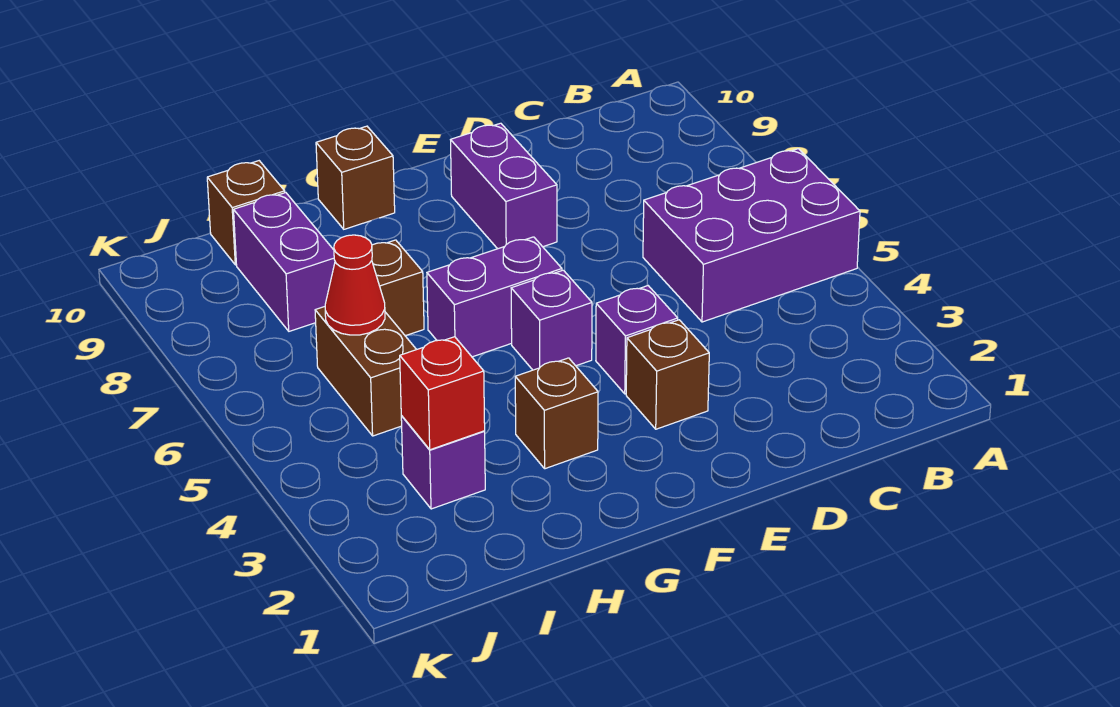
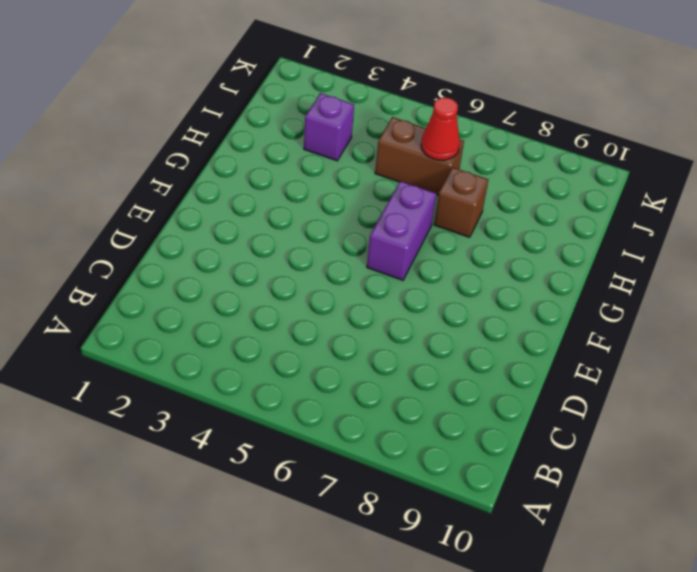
none -> purple 2x3 brick [643,149,860,322]
none -> brown 1x1 brick [626,320,709,429]
none -> purple 1x1 brick [596,286,678,394]

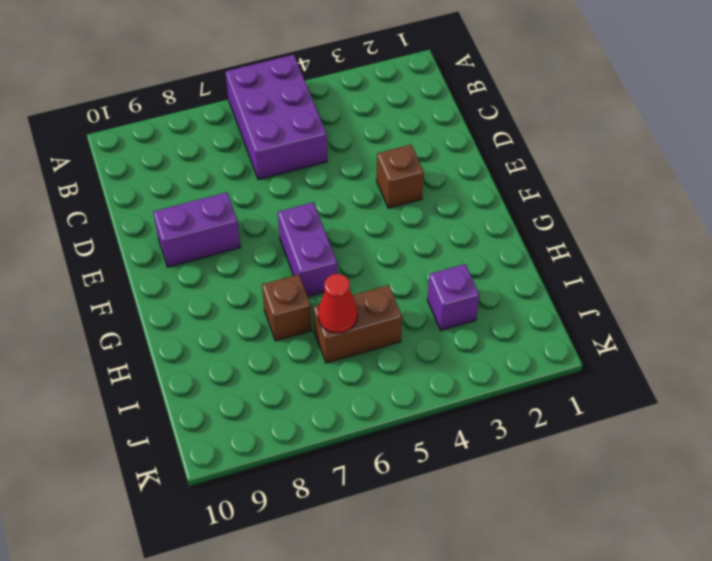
none -> purple 1x1 brick [596,286,678,394]
none -> purple 1x1 brick [511,270,592,370]
none -> brown 1x1 brick [515,358,598,469]

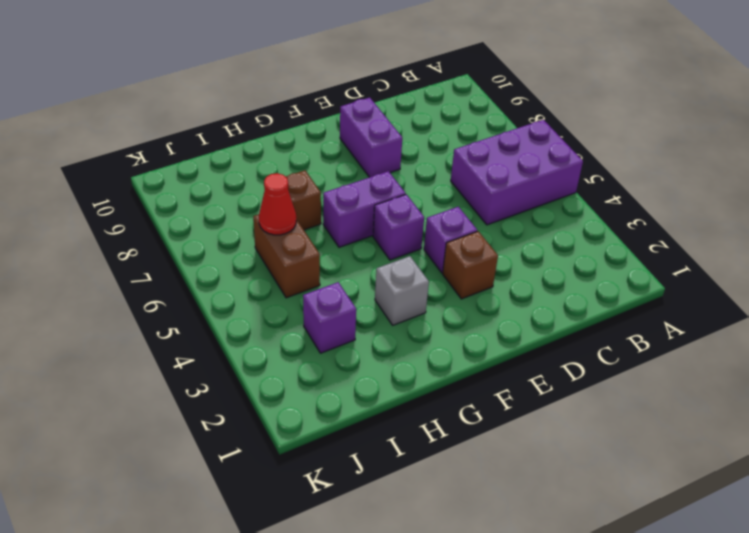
grey 1x1 brick [375,256,429,325] -> brown 1x1 brick [515,358,598,469]
none -> brown 1x1 brick [316,126,395,229]
none -> purple 1x2 brick [234,193,335,331]
none -> brown 1x1 brick [207,161,285,265]

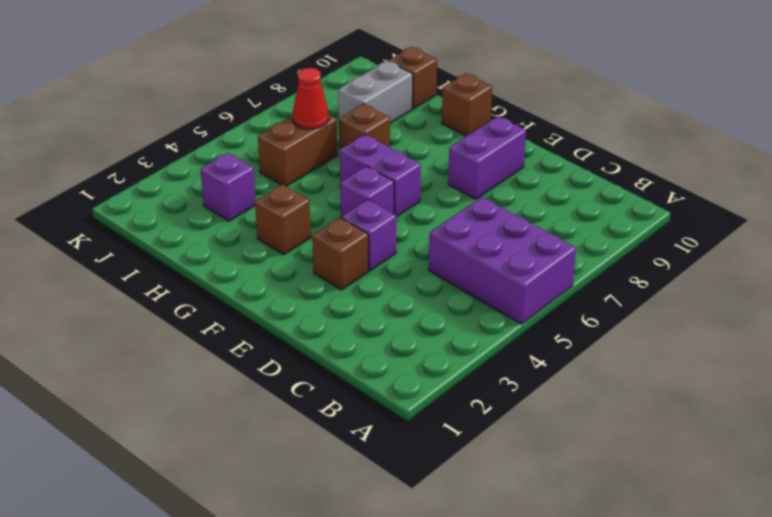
grey 1x2 brick [338,61,413,123] -> purple 1x2 brick [234,193,335,331]
none -> red 1x1 brick [400,337,485,450]

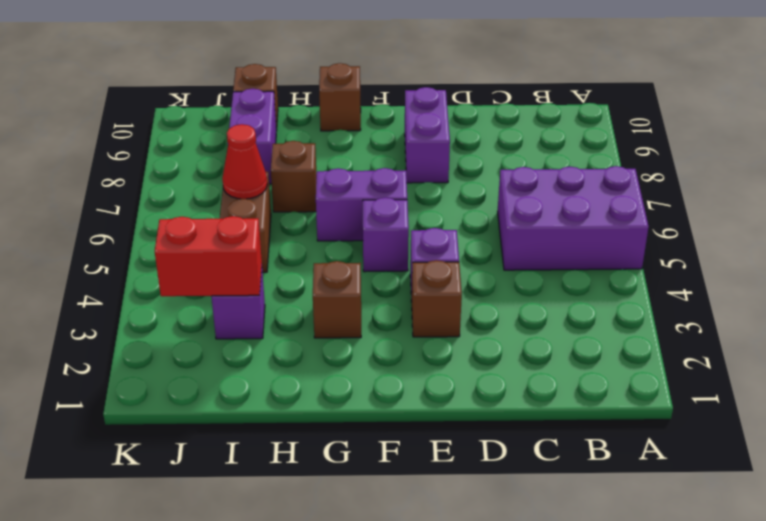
red 1x2 brick [155,216,262,296] -> red 1x1 brick [400,337,485,450]

